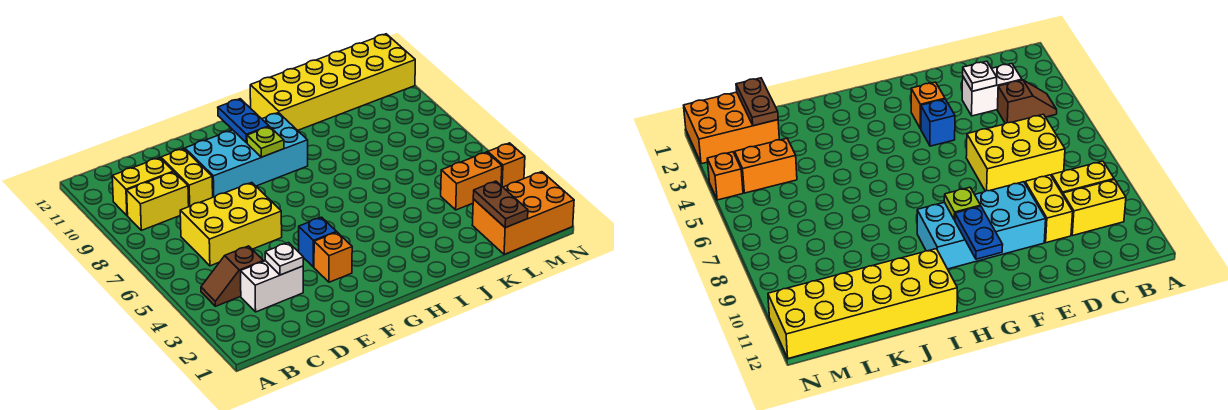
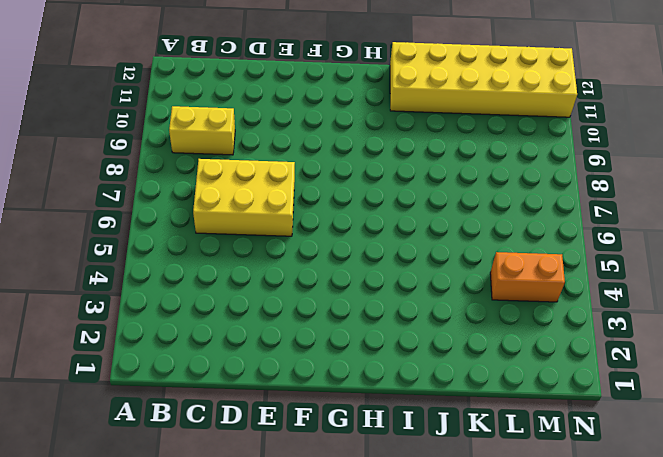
none -> brown 1x2 slope [201,246,263,306]
none -> yellow 1x2 brick [112,158,173,216]
none -> white 1x2 brick [241,261,303,312]

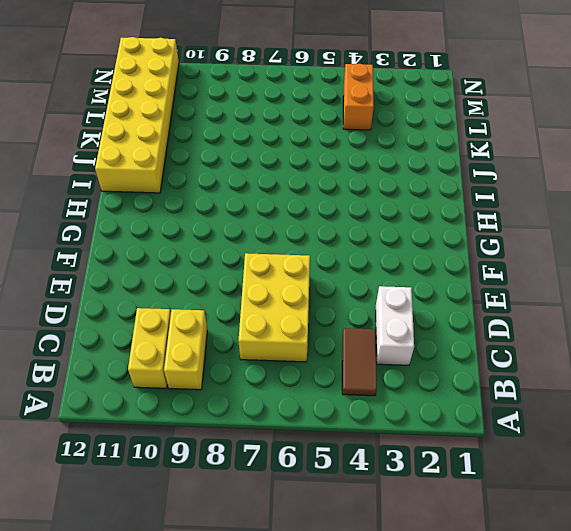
brown 1x2 tile [342,328,377,396] -> brown 1x2 slope [201,246,263,306]
none -> yellow 1x2 brick [161,148,213,207]
none -> cyan 2x4 brick [185,113,308,197]
none -> orange 1x1 brick [314,232,352,282]

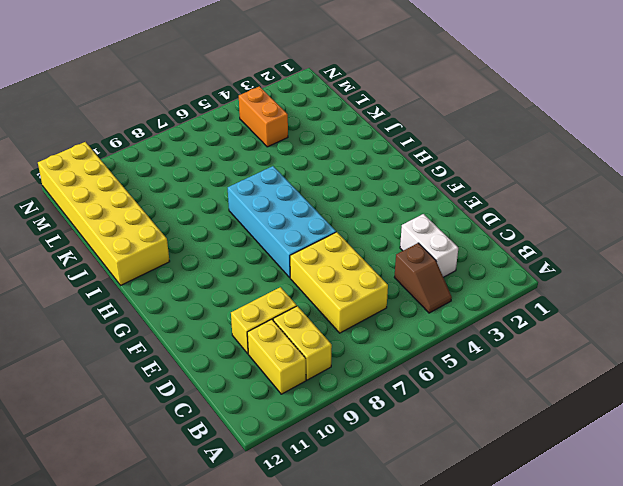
cyan 2x4 brick [228,166,336,277] -> cyan 2x4 brick moved to [185,113,308,197]
none -> orange 1x1 brick [314,232,352,282]
none -> blue 1x1 brick [299,217,336,267]
none -> orange 2x3 brick [472,172,574,255]

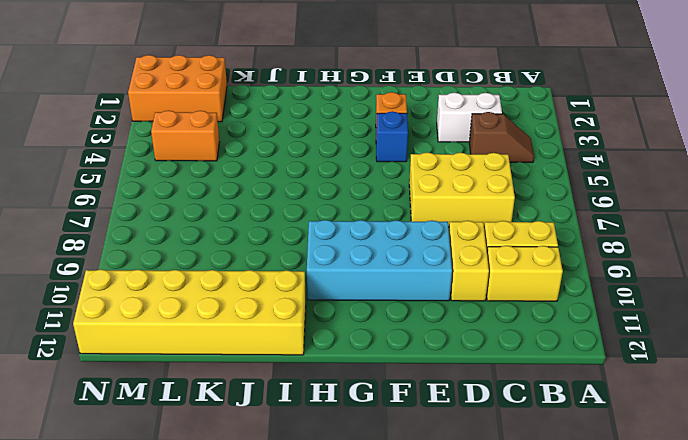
none -> orange 1x1 brick [488,143,525,187]
none -> white 1x1 plate [265,243,303,275]
none -> lime 1x1 plate [247,127,284,157]

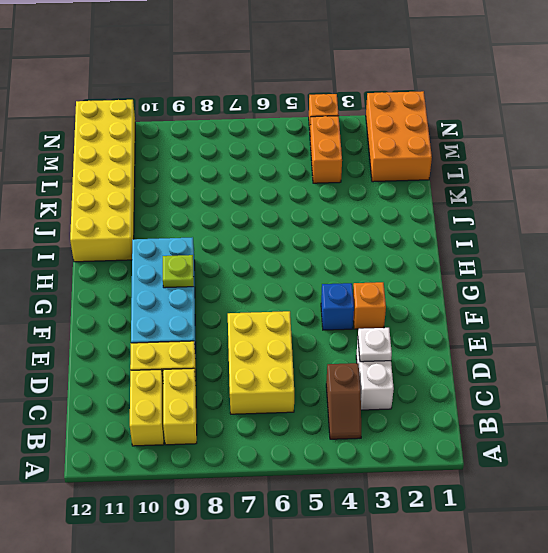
none -> blue 1x2 plate [218,99,269,143]
none -> brown 1x2 plate [473,181,528,228]

